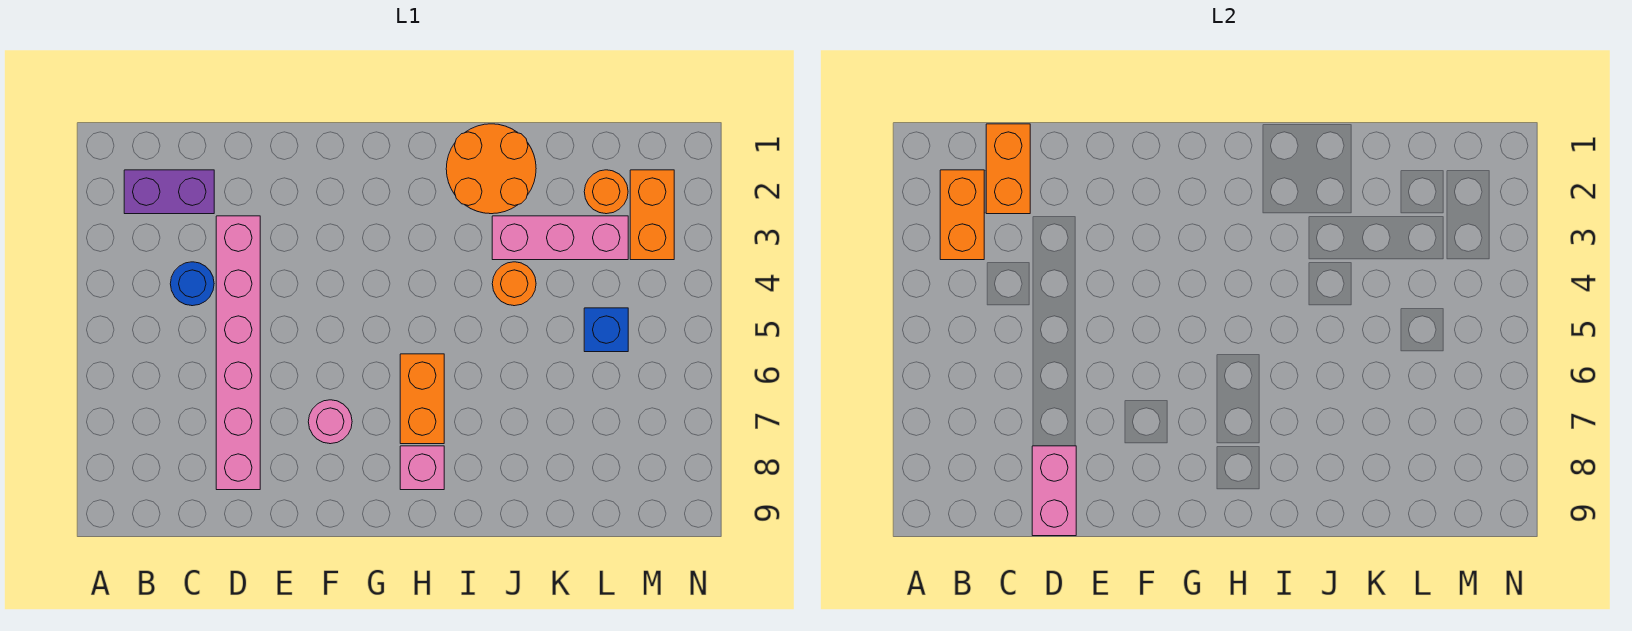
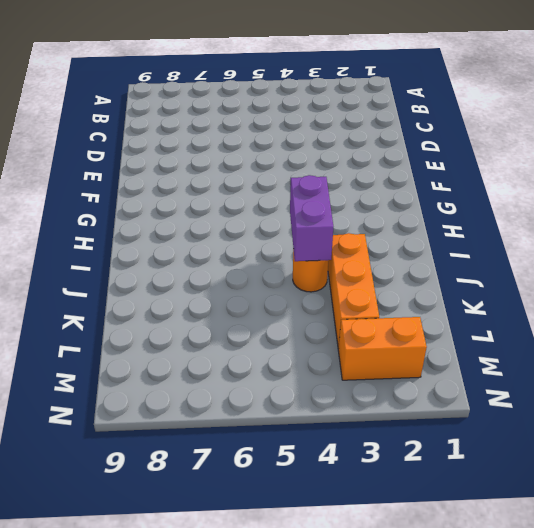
purple 1x2 brick [290,175,333,261] -> purple 1x2 brick moved to [124,170,214,214]
orange 1x3 brick [328,233,379,348] -> pink 1x3 brick [492,216,628,260]
none -> blue 1x1 round brick [170,262,214,306]
none -> pink 1x6 brick [216,216,260,490]
none -> pink 1x1 round brick [308,400,352,444]

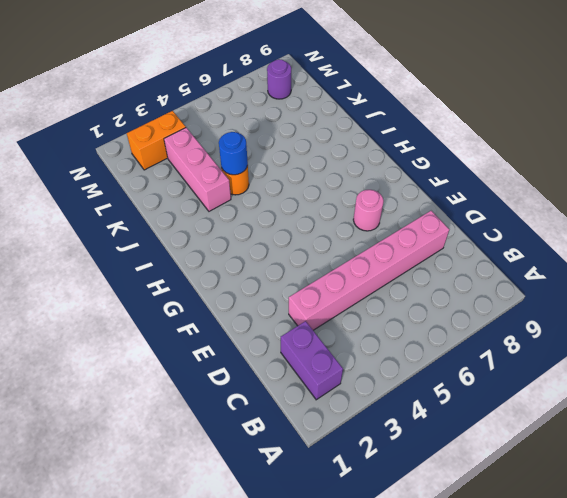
blue 1x1 round brick [219,132,248,175] -> blue 1x1 round brick moved to [170,262,214,306]
purple 1x1 round brick [267,59,291,99] -> none
none -> orange 1x2 brick [400,354,444,444]
none -> pink 1x1 brick [400,446,444,490]
none -> orange 2x2 round brick [446,124,536,214]

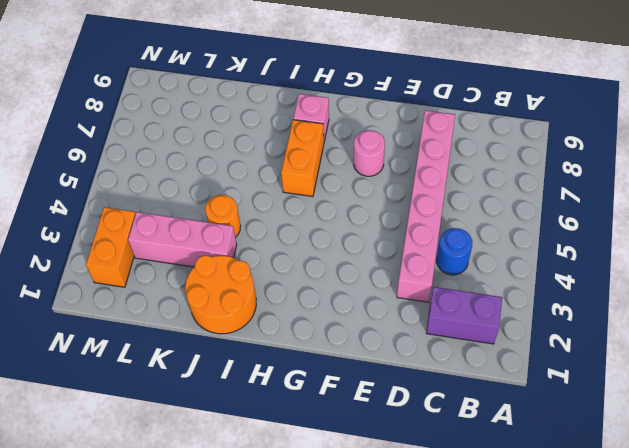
none -> orange 1x1 round brick [584,170,628,214]
none -> blue 1x1 brick [584,308,628,352]
none -> orange 1x2 brick [940,170,984,260]

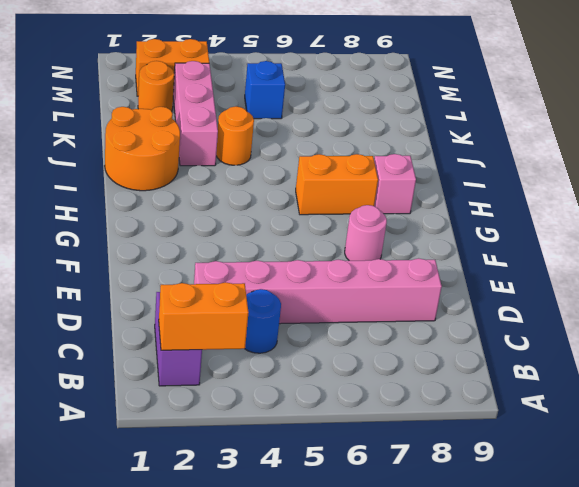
none -> orange 1x2 brick [986,124,1030,214]
none -> pink 1x2 brick [1032,446,1076,536]

